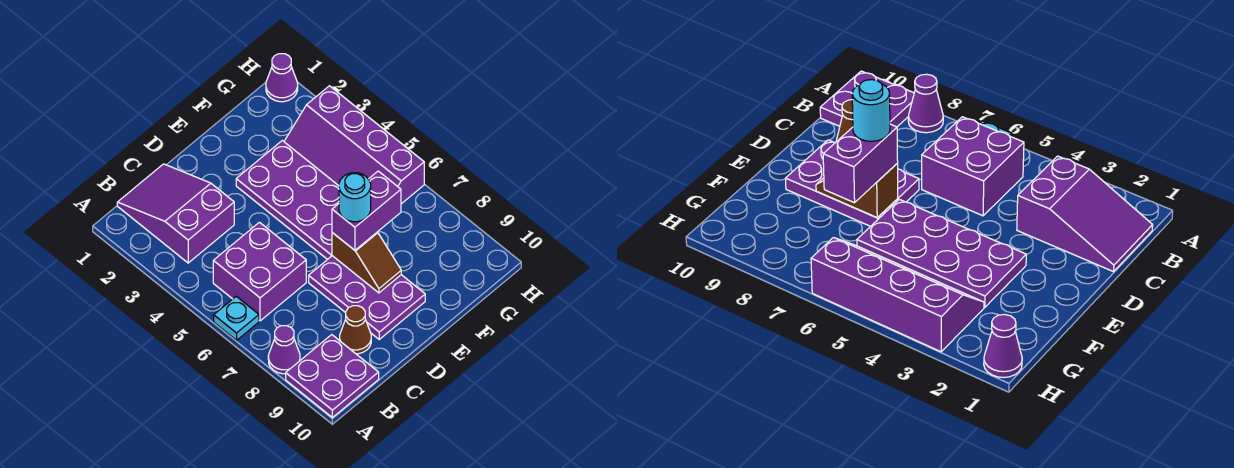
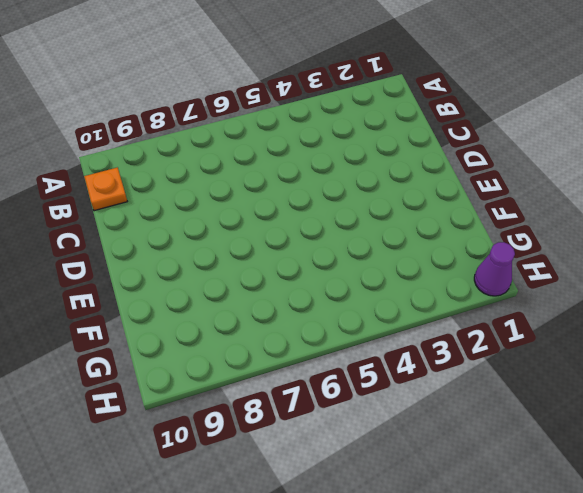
orange 1x1 plate [84,167,127,211] -> purple 2x2 plate [286,335,379,417]
none -> cyan 1x1 plate [214,296,259,340]
none -> purple 1x1 cone [268,326,300,374]
none -> purple 2x3 slope [117,164,234,263]

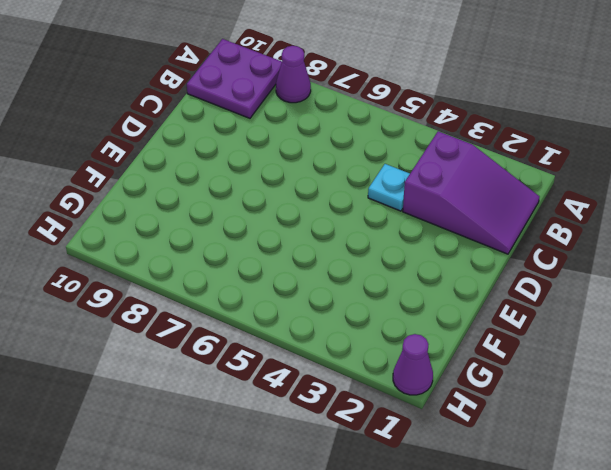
cyan 1x1 plate [368,164,410,211] -> cyan 1x1 plate moved to [214,296,259,340]
none -> purple 2x2 brick [213,222,306,321]
none -> brown 1x1 cone [340,306,371,354]
none -> purple 2x3 plate [309,256,425,339]

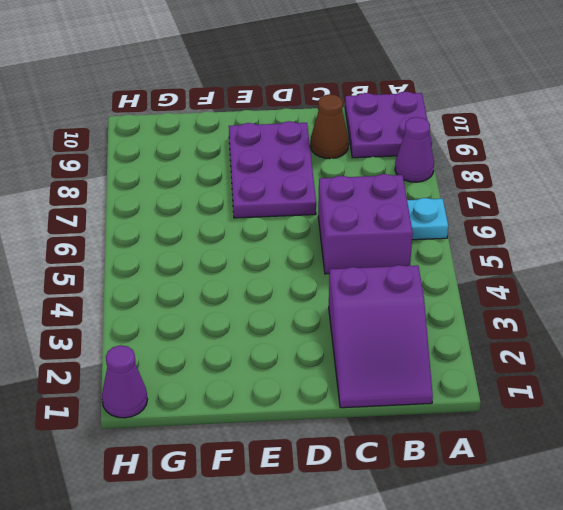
none -> purple 2x4 plate [236,141,339,260]
none -> purple 2x4 slope [284,86,424,204]
none -> brown 1x2 slope [332,232,401,293]

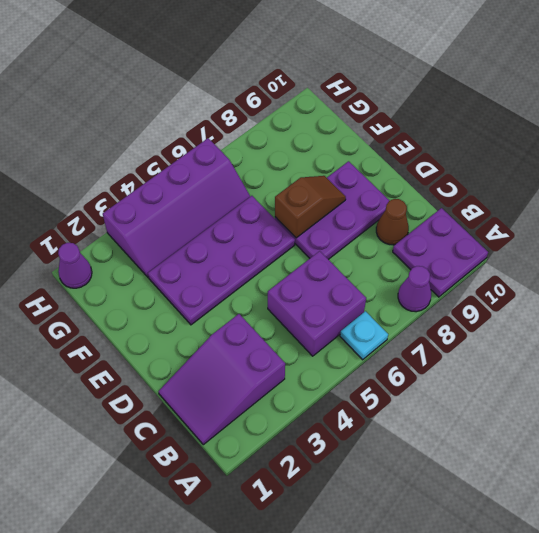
none -> purple 1x2 brick [332,171,401,250]
none -> cyan 1x1 round brick [339,173,371,222]

